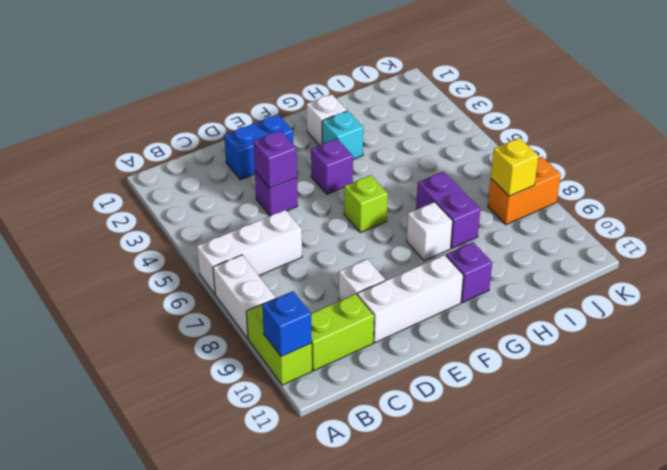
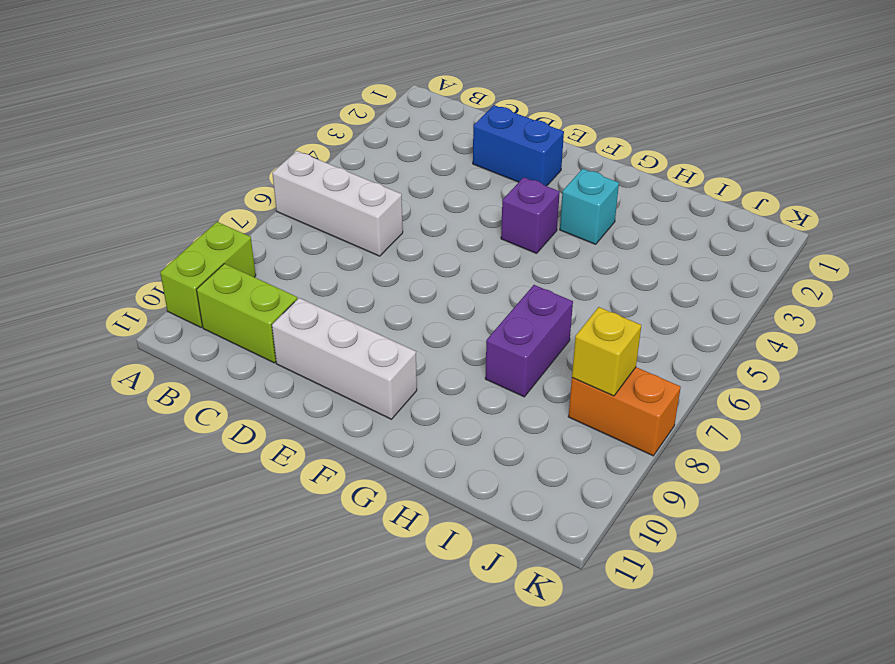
none -> white 1x2 brick [213,255,276,338]
none -> purple 1x1 brick [255,172,298,216]
none -> white 1x1 brick [339,259,385,301]

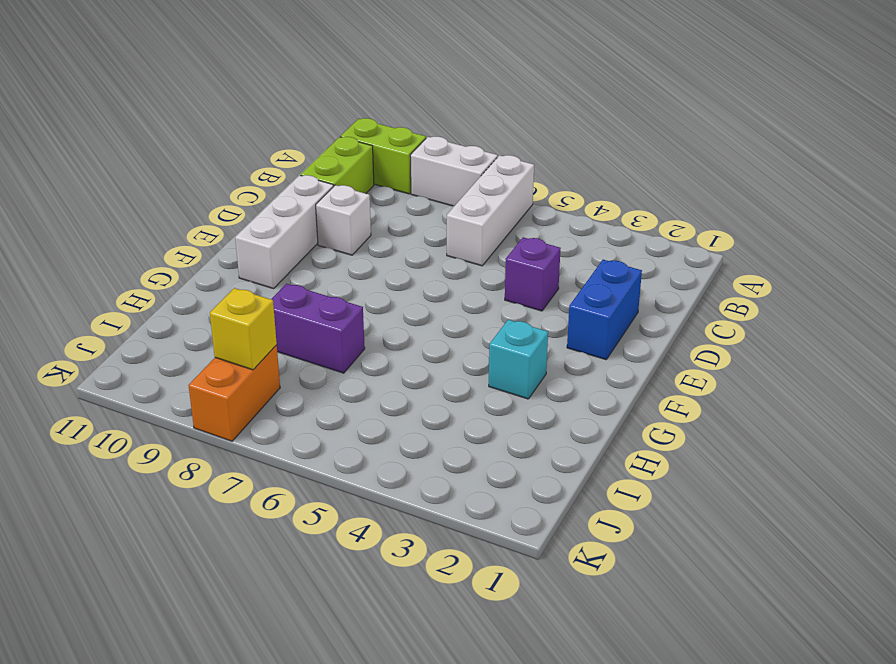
none -> purple 1x1 brick [311,139,353,194]
none -> lime 1x1 brick [344,175,388,233]
none -> white 1x1 brick [306,94,347,146]

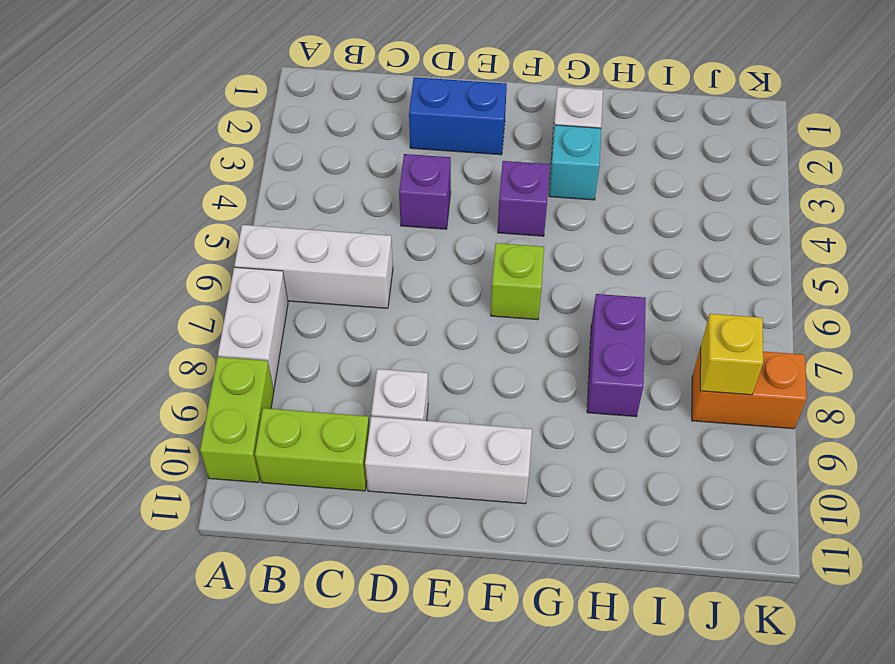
none -> white 1x1 brick [407,202,453,261]
none -> purple 1x1 brick [446,242,492,303]
none -> blue 1x1 brick [262,291,312,357]

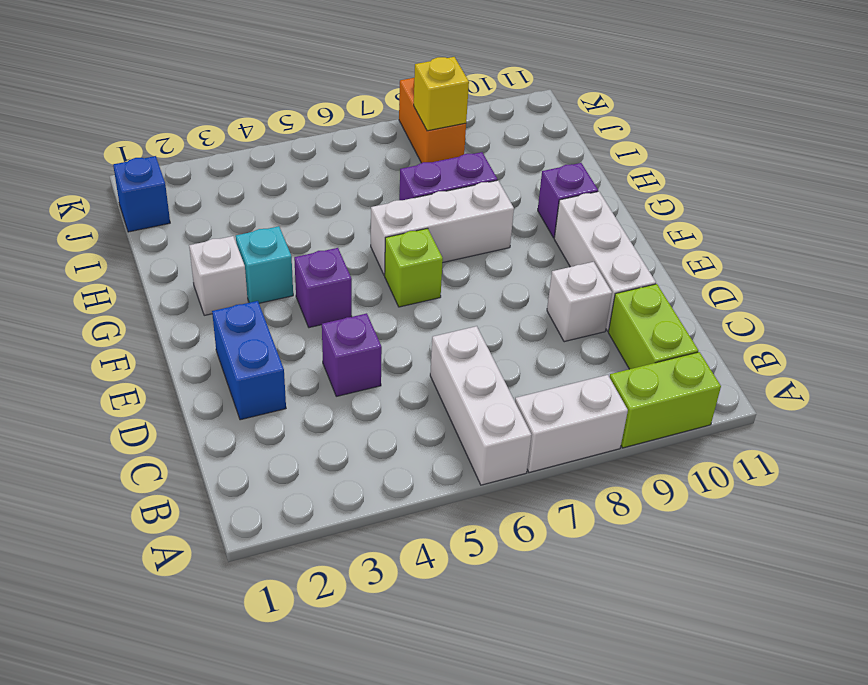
white 1x3 brick [371,180,514,276] -> white 1x1 brick [407,202,453,261]
blue 1x1 brick [113,156,170,232] -> blue 1x1 brick moved to [262,291,312,357]
none -> purple 1x1 brick [253,131,297,188]

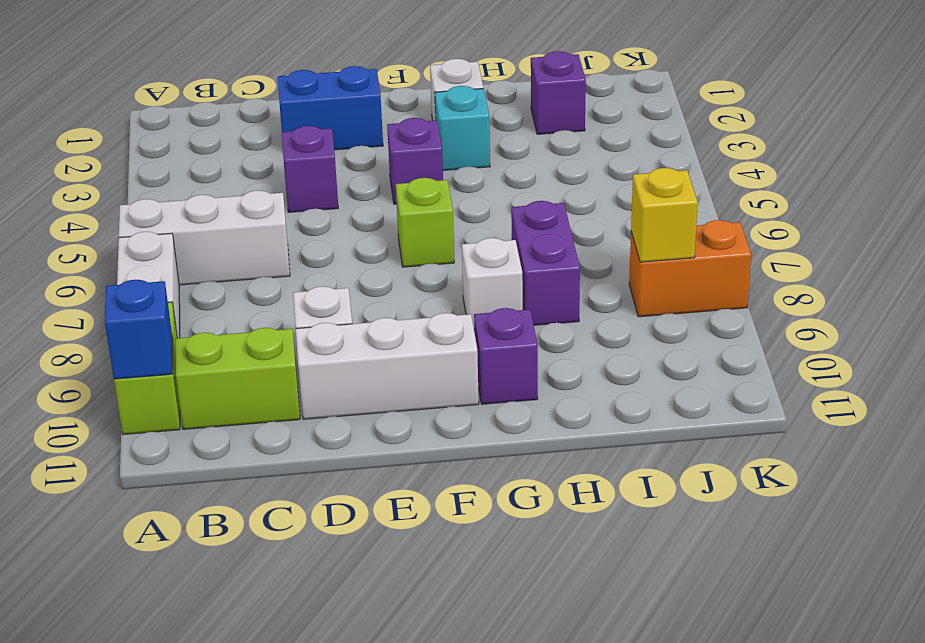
purple 1x1 brick [531,51,586,134] -> purple 1x1 brick moved to [253,131,297,188]

